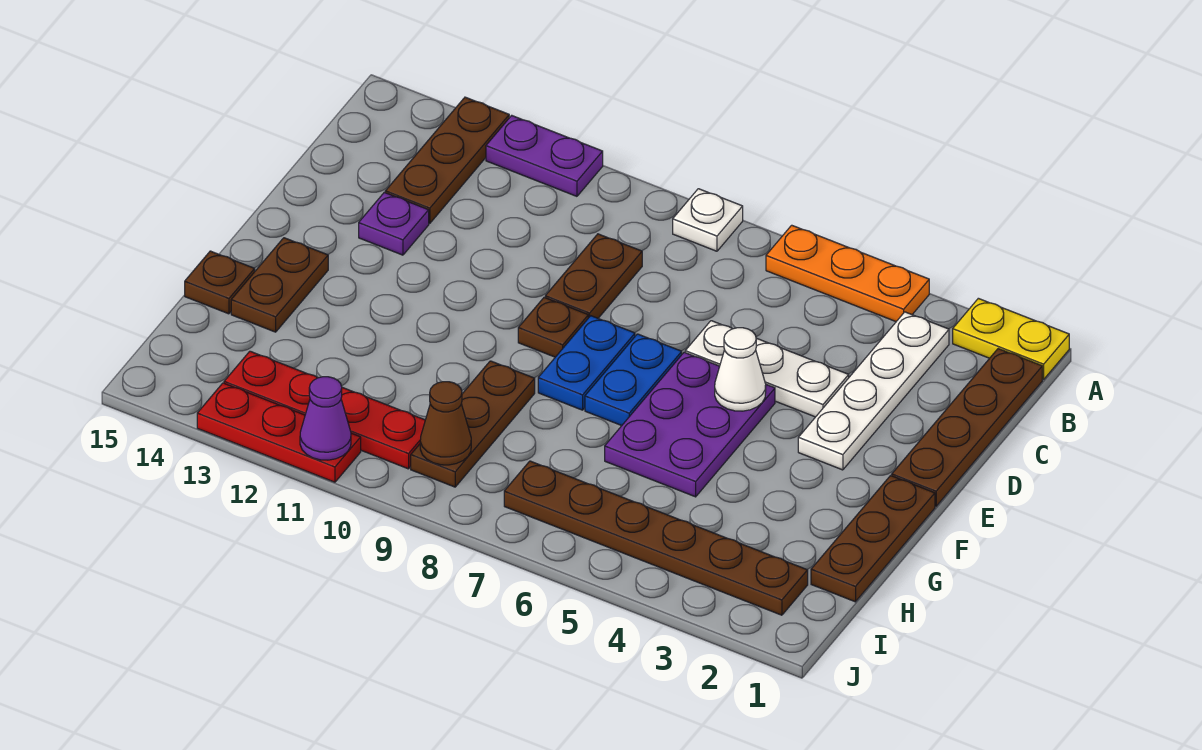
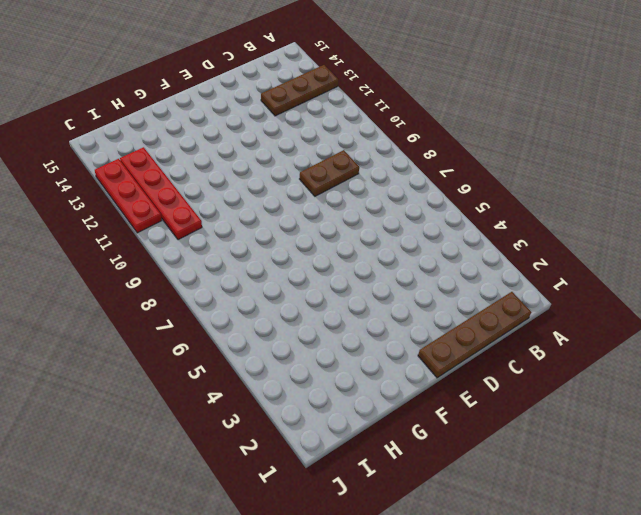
none -> yellow 1x2 plate [953,298,1069,379]
none -> orange 1x3 plate [766,225,929,321]
none -> white 1x1 plate [673,189,743,251]

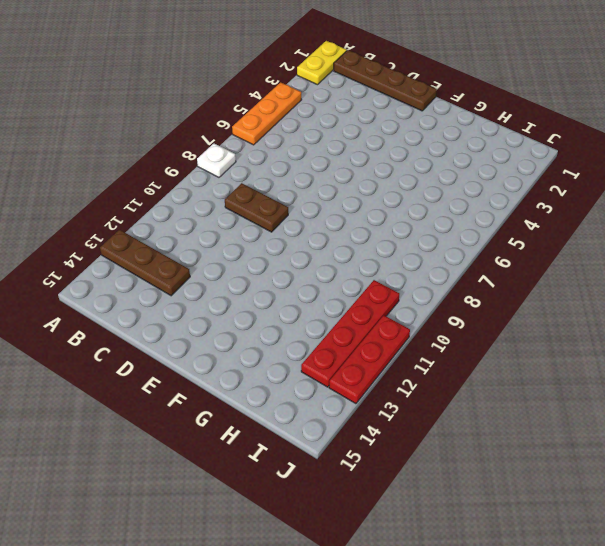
none -> purple 1x2 plate [486,115,603,196]
none -> white 1x4 plate [798,312,949,470]
none -> white 1x3 plate [685,321,849,417]

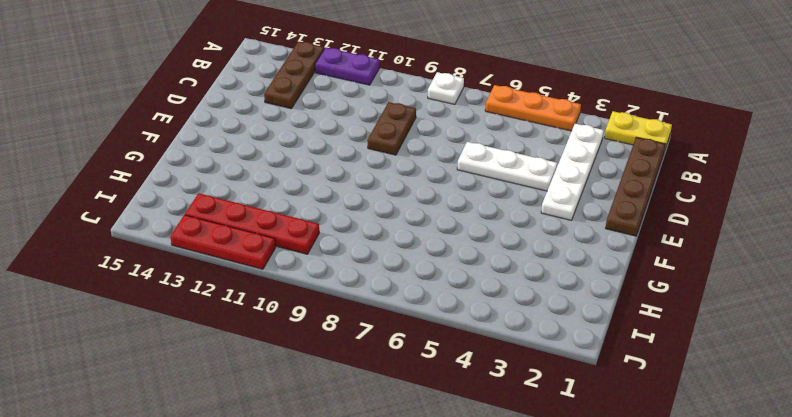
none -> purple 1x1 plate [359,192,429,255]
none -> purple 2x3 plate [605,352,775,497]
none -> blue 1x2 plate [585,334,682,426]

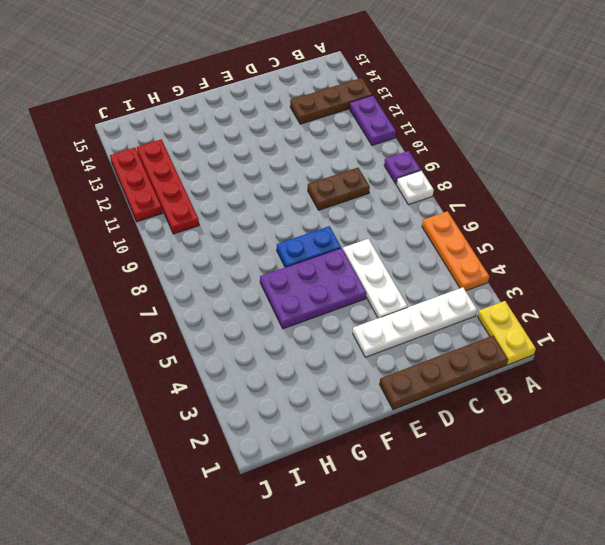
purple 1x1 plate [384,151,421,184] -> purple 1x1 plate moved to [359,192,429,255]
none -> blue 1x2 plate [538,316,635,410]
none -> brown 1x1 plate [518,297,588,357]
none -> brown 1x3 plate [811,476,935,602]

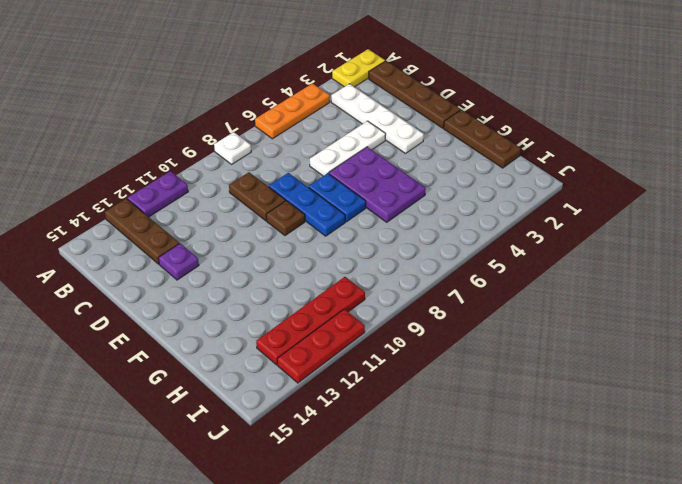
blue 1x3 plate [269,173,345,236] -> blue 1x2 plate [538,316,635,410]
none -> brown 1x2 plate [231,238,328,332]
none -> brown 1x3 plate [411,361,535,487]
none -> brown 1x1 plate [185,251,255,314]

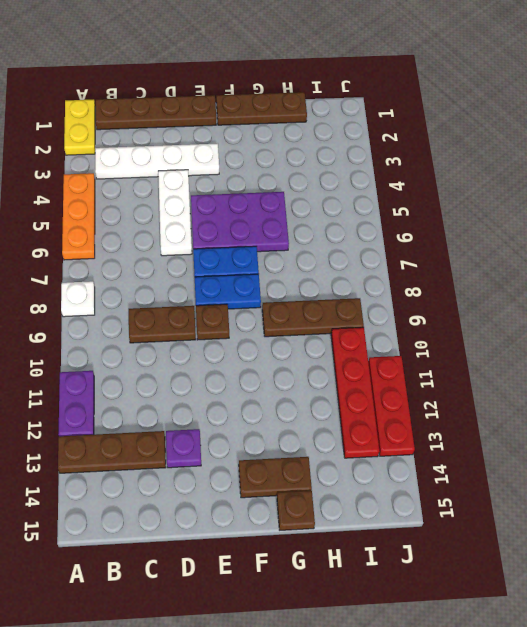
none -> brown 1x6 plate [504,461,808,615]
none -> white 1x1 cone [715,328,766,411]
none -> brown 1x1 cone [420,382,471,465]

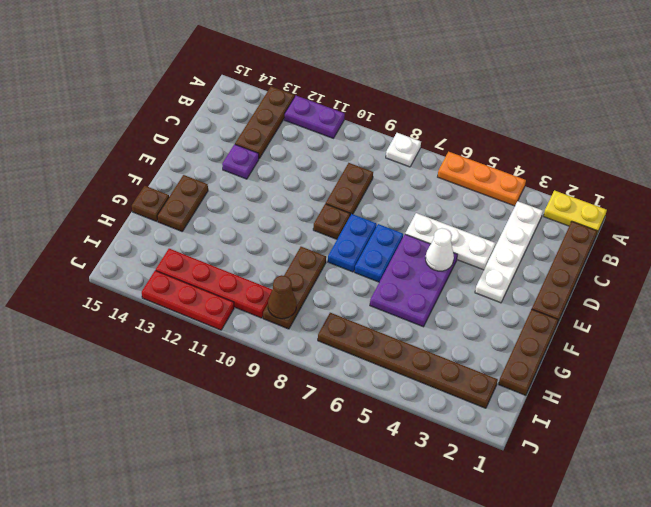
none -> purple 1x1 cone [300,377,351,460]

